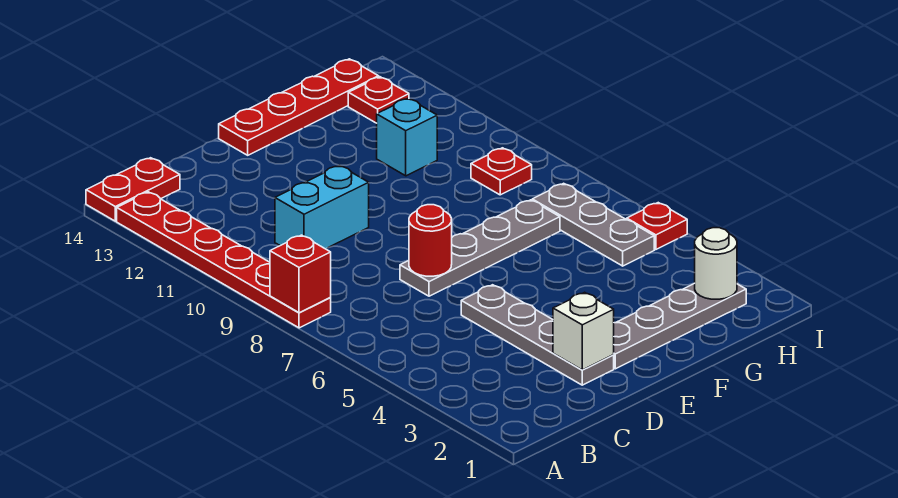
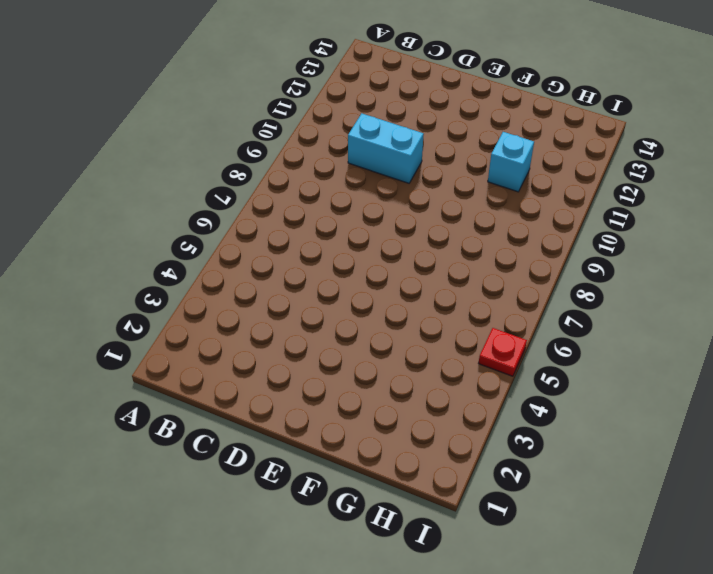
none -> red 1x6 plate [117,192,331,328]
none -> red 1x2 plate [86,158,180,221]
none -> grey 1x4 plate [461,285,614,385]

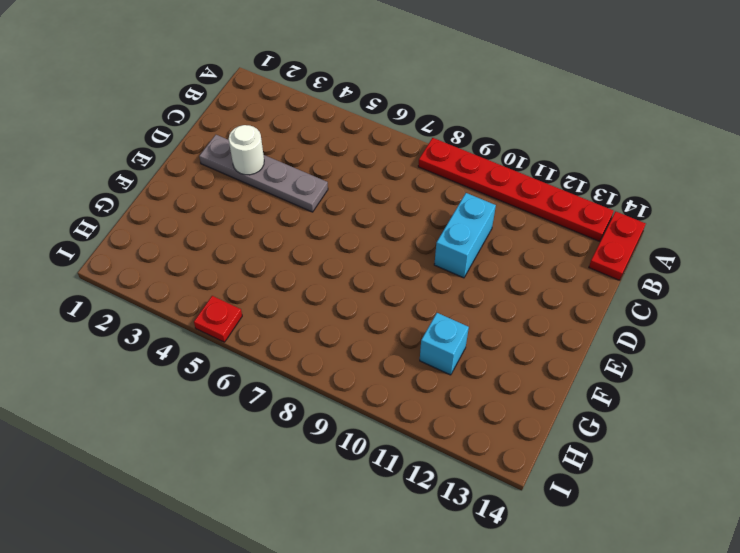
white 1x1 round brick [229,125,264,175] -> white 1x1 round brick moved to [695,228,737,299]
none -> grey 1x4 plate [400,200,560,296]
none -> grey 1x4 plate [614,283,746,369]
none -> red 1x4 plate [219,59,379,155]

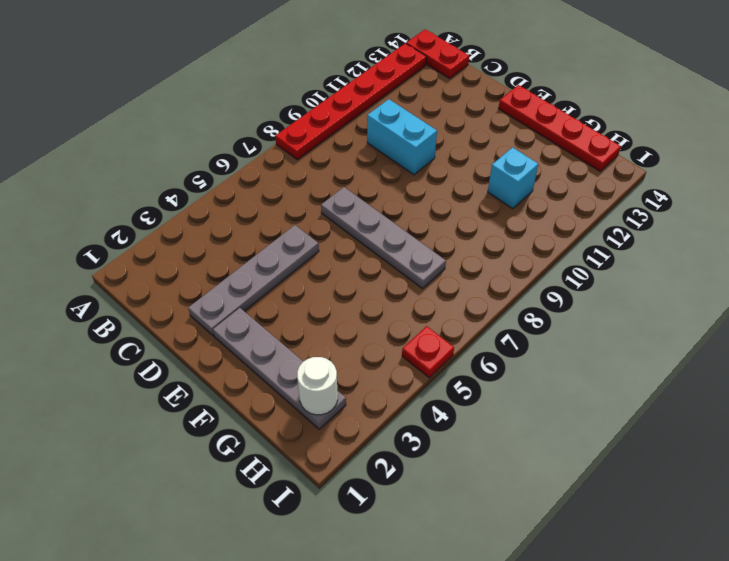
none -> grey 1x3 plate [532,183,654,266]
none -> red 1x1 plate [471,148,532,195]
none -> red 1x1 plate [348,77,409,123]

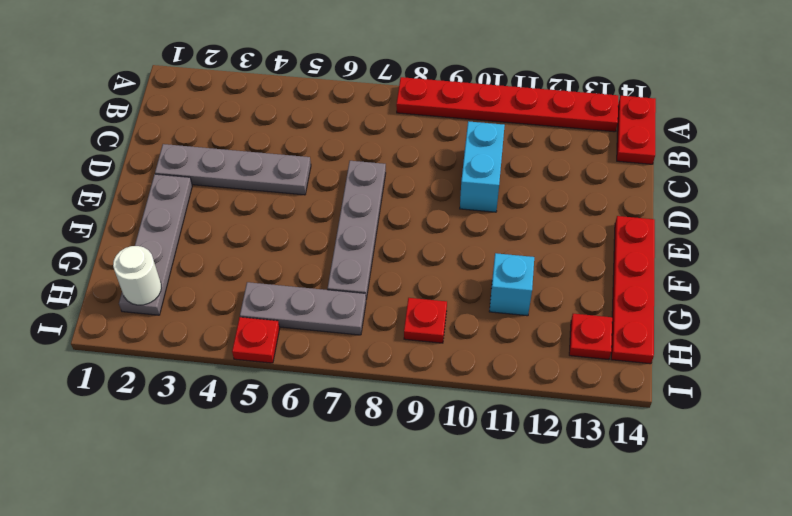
none -> red 1x1 brick [270,235,331,313]
none -> white 1x1 brick [553,292,614,370]
none -> red 1x1 round brick [409,205,452,276]

